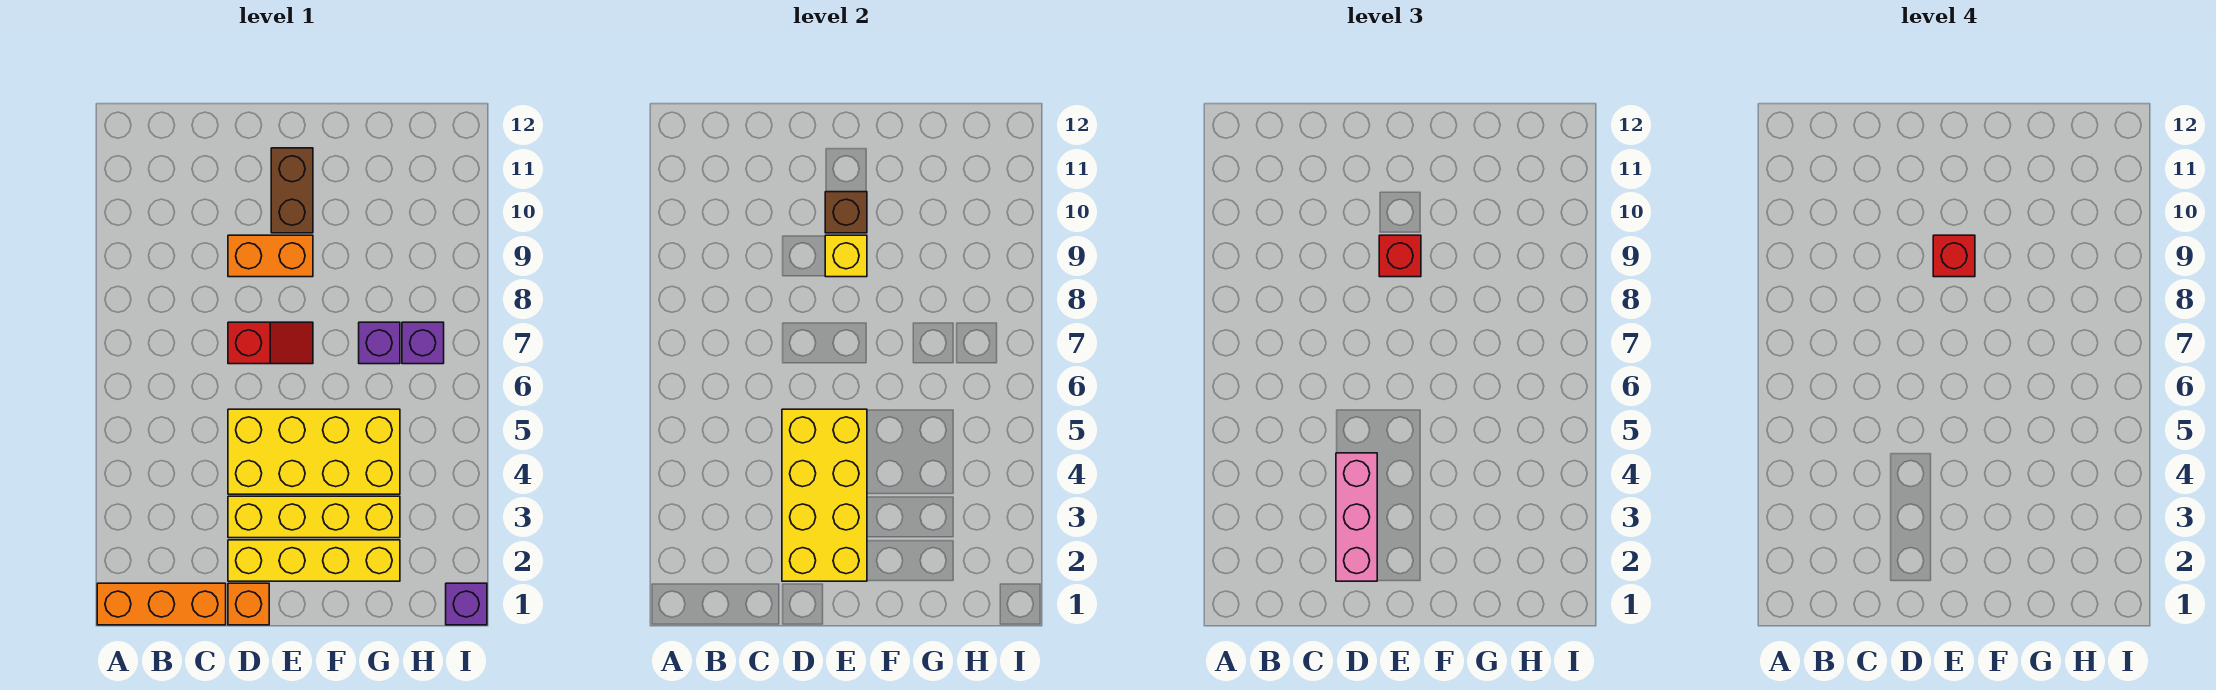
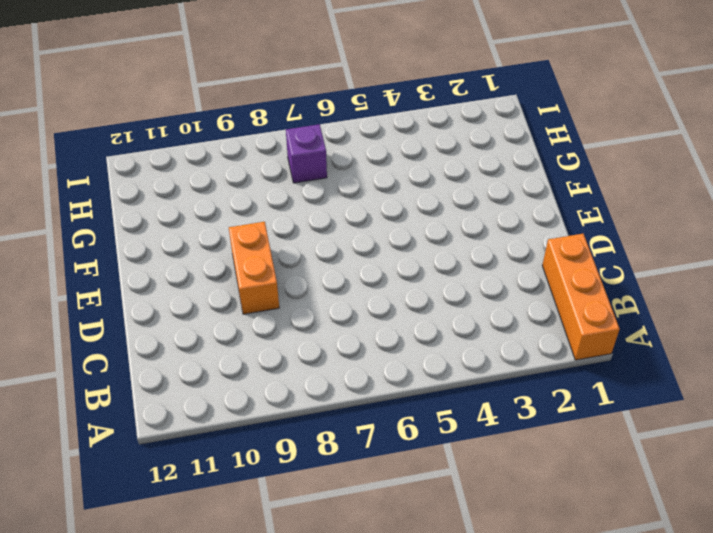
none -> orange 1x1 brick [228,583,269,625]
none -> yellow 1x4 brick [228,540,400,581]
none -> yellow 1x4 brick [228,496,400,538]

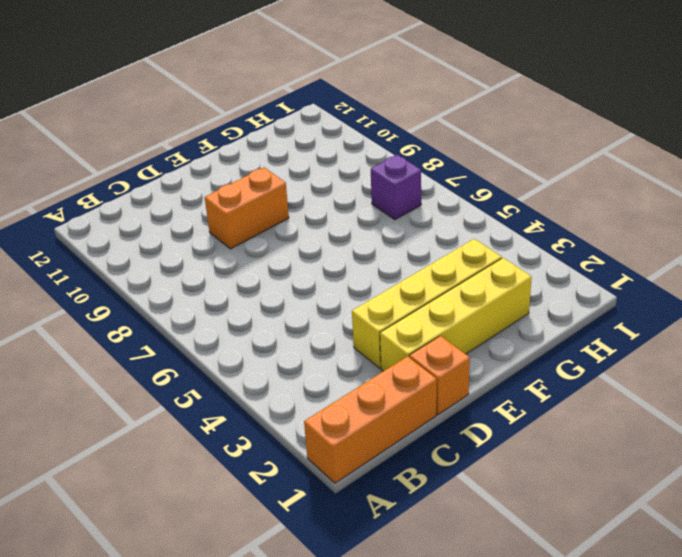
none -> yellow 2x4 brick [228,409,400,494]
none -> red 1x2 slope [228,322,313,364]
none -> brown 1x2 brick [271,148,313,233]

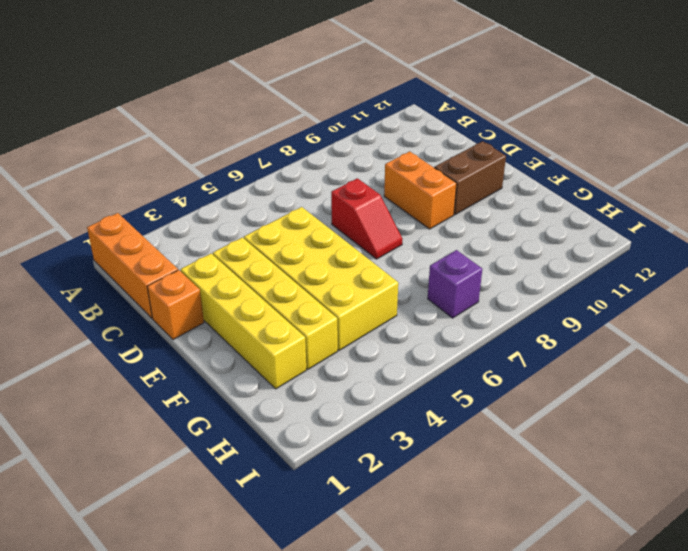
none -> purple 1x1 brick [359,322,400,364]
none -> purple 1x1 brick [446,583,487,625]
none -> yellow 2x4 brick [782,409,867,581]

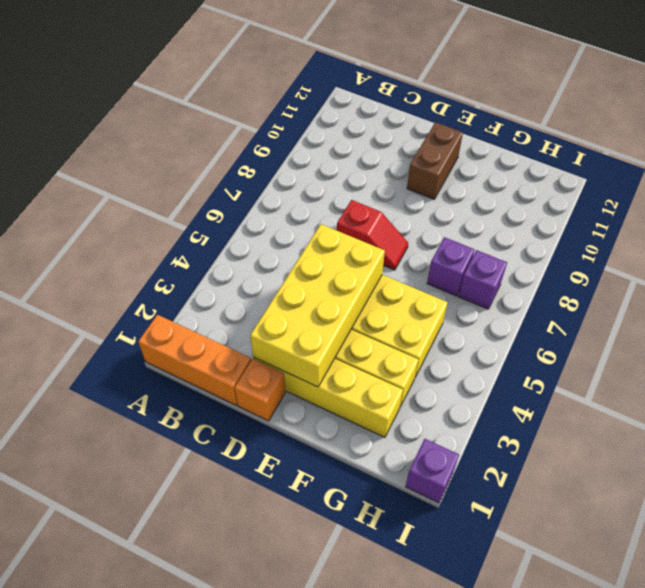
none -> orange 1x2 brick [228,235,313,277]
none -> yellow 1x1 brick [825,235,867,277]
none -> brown 1x1 brick [825,192,867,233]

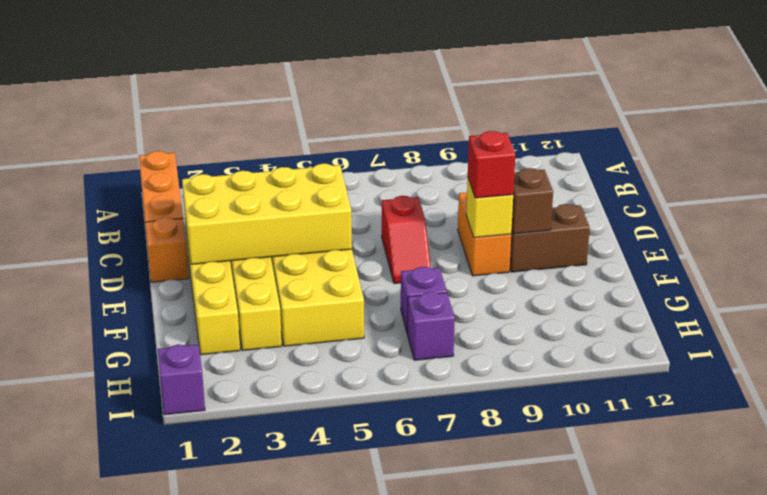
none -> pink 1x3 brick [1336,453,1377,581]
none -> red 1x1 brick [1933,235,1975,277]

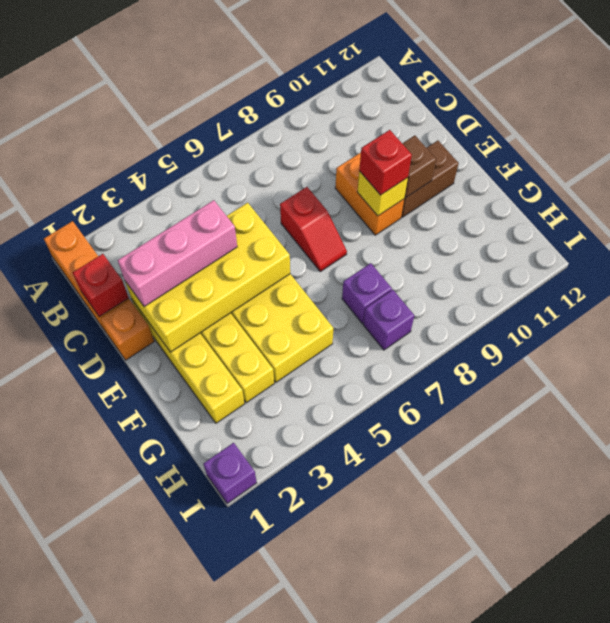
red 1x1 brick [73,254,129,317] -> red 1x1 brick moved to [1933,235,1975,277]

